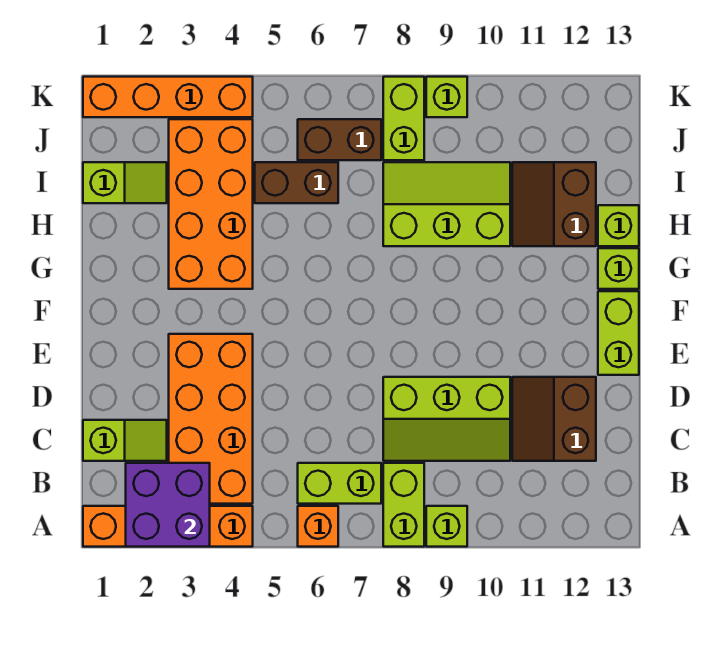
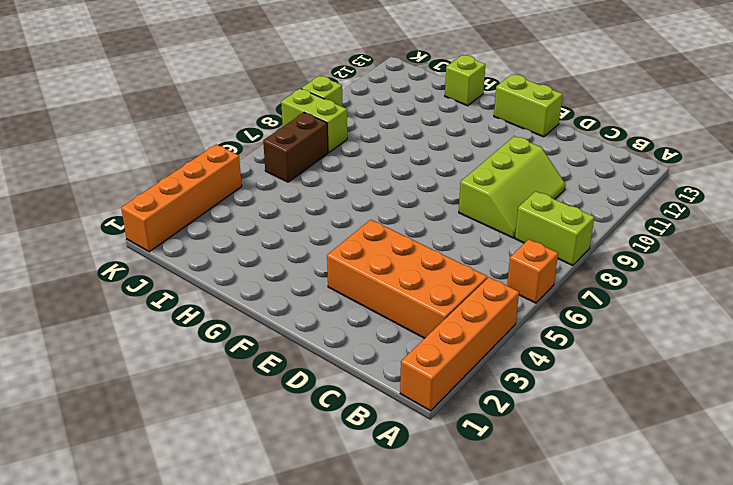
none -> lime 1x1 brick [426,506,467,547]
none -> lime 1x2 brick [298,463,381,504]
none -> lime 1x2 slope [83,420,167,461]

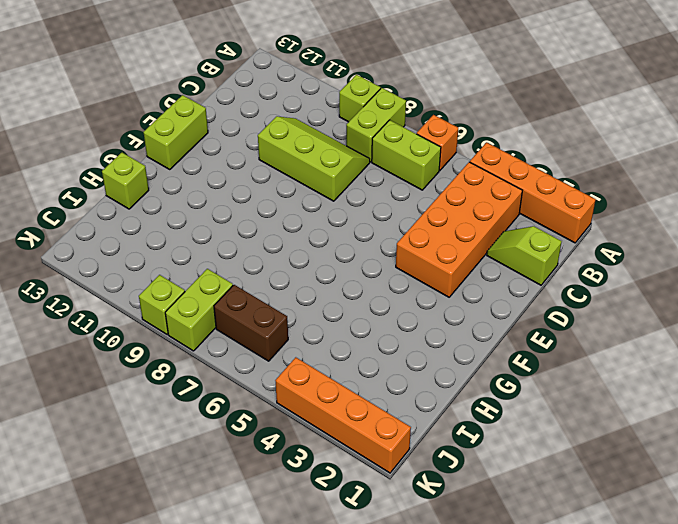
none -> brown 2x2 slope [512,377,596,461]
none -> orange 2x4 brick [169,119,253,289]
none -> lime 1x1 brick [598,248,639,289]

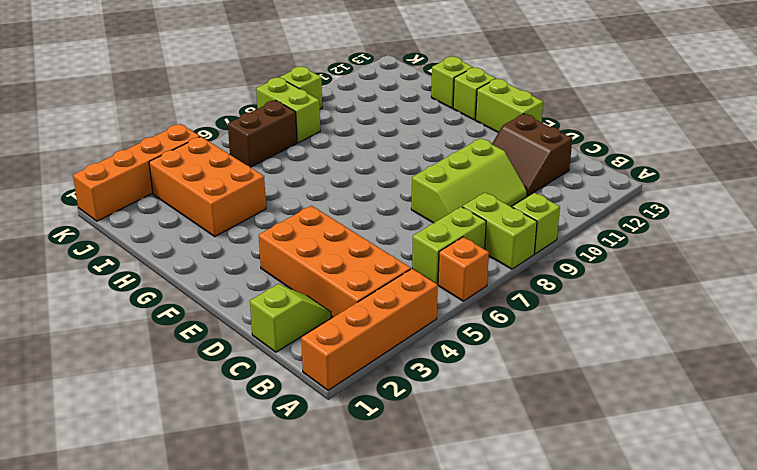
orange 2x3 brick [149,137,266,236] -> orange 2x4 brick [169,119,253,289]
none -> lime 2x3 slope [383,162,510,246]
none -> brown 2x2 slope [512,162,596,246]
none -> lime 1x2 slope [83,162,167,203]

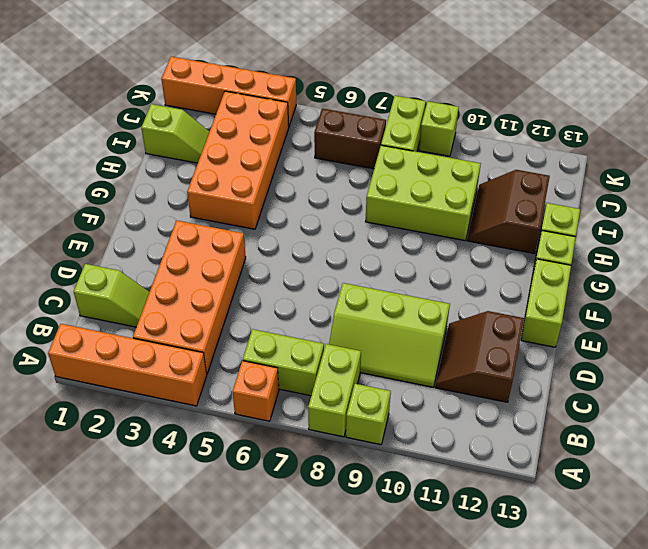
lime 2x3 brick [365,145,481,241] -> lime 2x3 slope [383,162,510,246]
none -> brown 1x2 brick [255,162,338,203]
none -> purple 2x2 brick [126,463,210,547]

